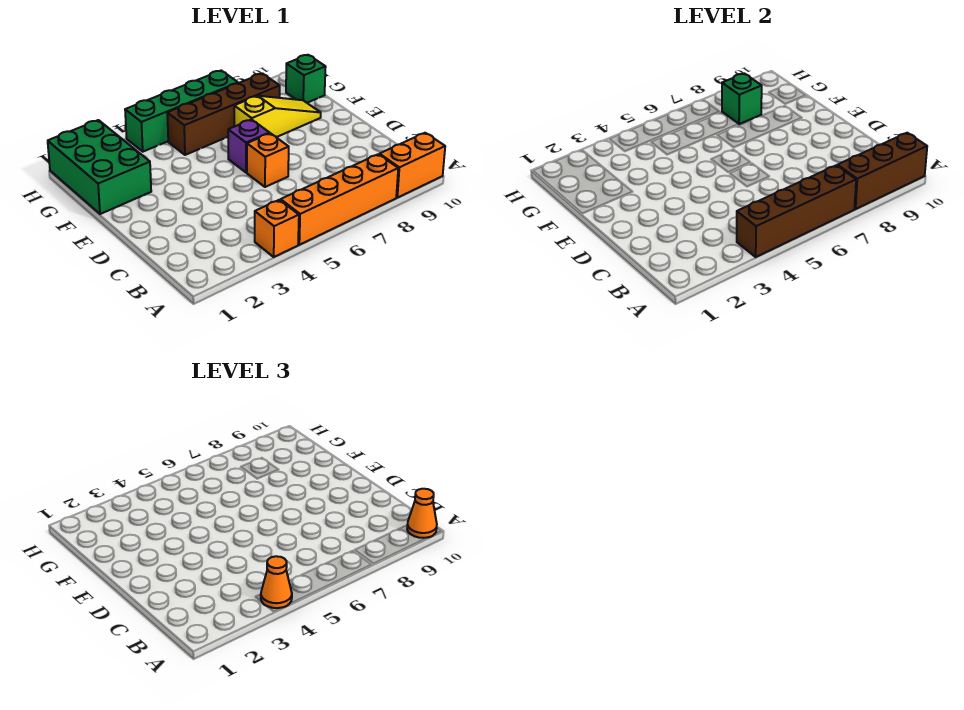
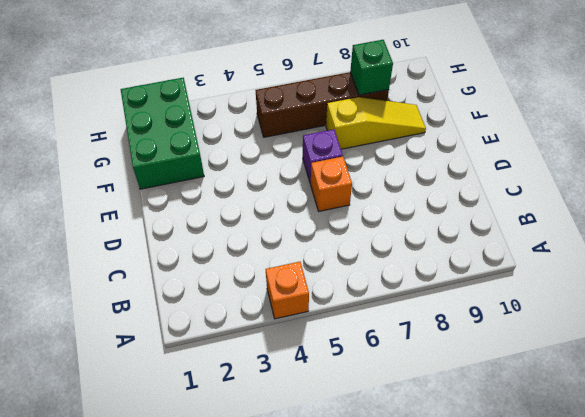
none -> orange 1x4 brick [281,154,398,245]
none -> orange 1x2 brick [379,133,445,198]
none -> green 1x1 brick [286,55,326,103]

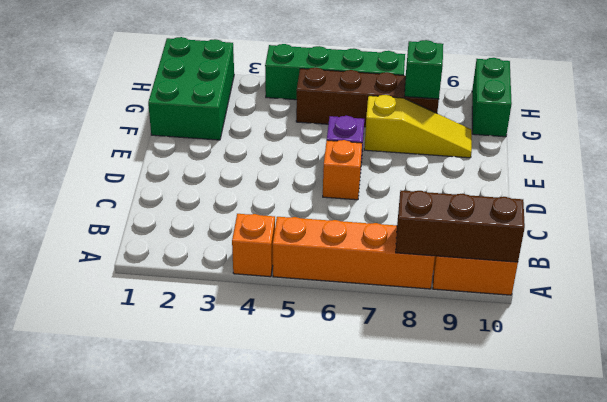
green 1x2 brick [472,58,512,137] -> green 1x1 brick [286,55,326,103]
none -> brown 1x4 brick [737,165,856,257]
none -> orange 1x1 cone [261,556,292,608]
none -> orange 1x1 cone [407,489,437,538]

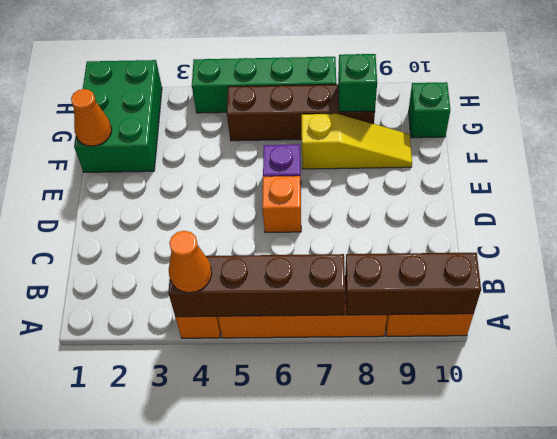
orange 1x1 cone [71,89,112,146] -> orange 1x1 cone moved to [407,489,437,538]

